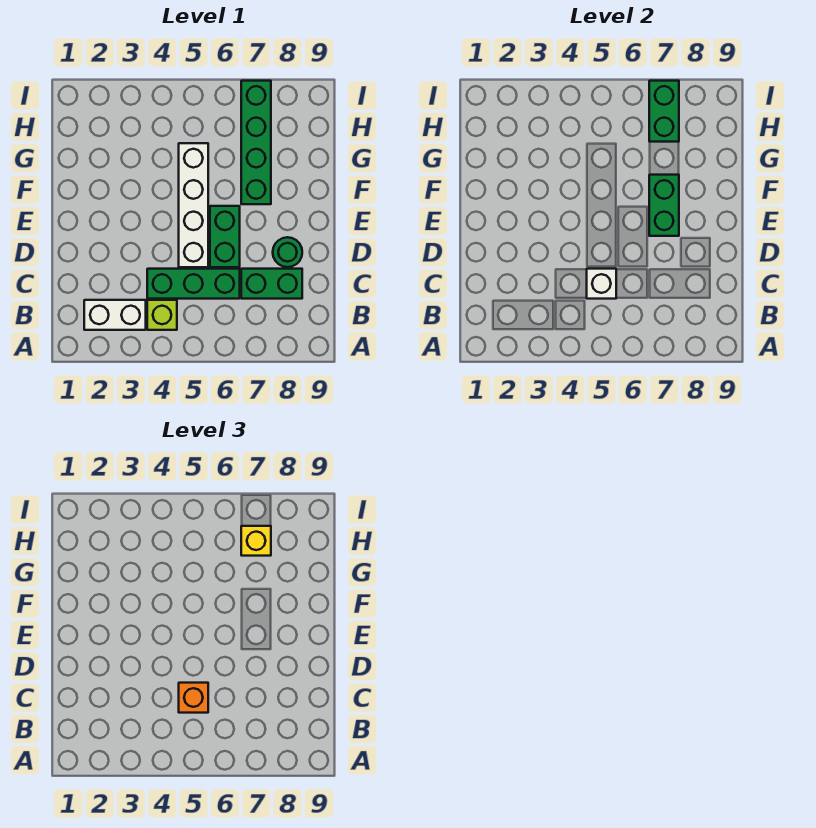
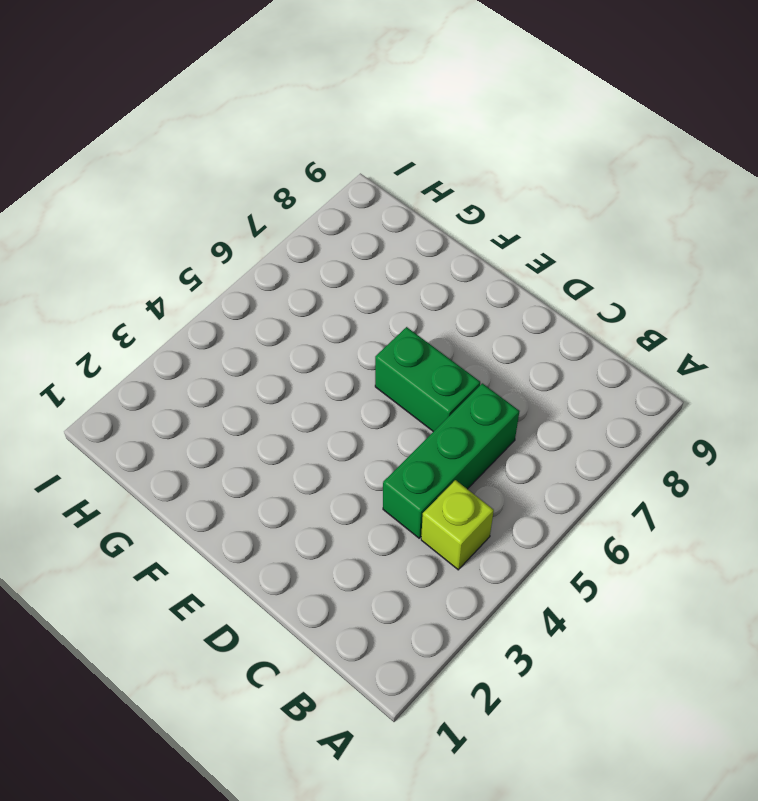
none -> white 1x2 brick [84,300,146,330]
none -> green 1x2 brick [241,269,302,299]
none -> white 1x4 brick [179,143,208,267]

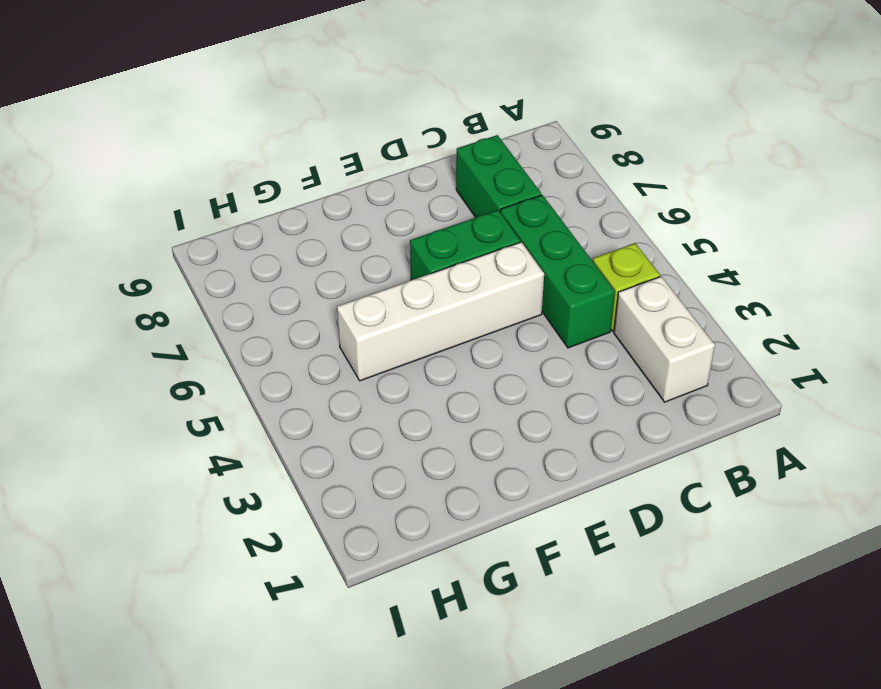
none -> green 1x1 round brick [273,237,302,267]
none -> green 1x4 brick [241,81,271,204]
none -> white 1x1 brick [587,269,616,299]

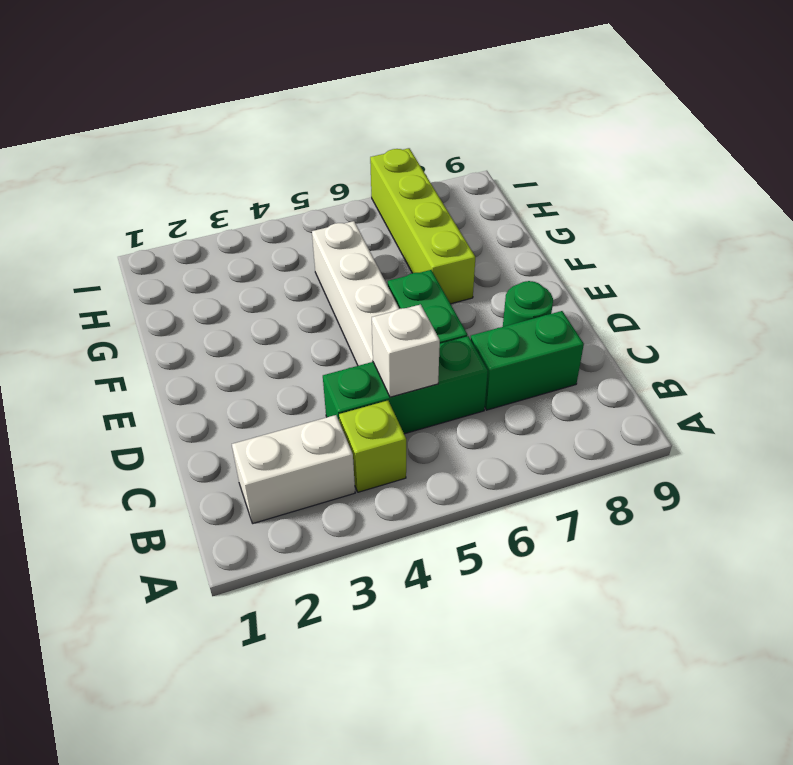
lime 1x4 brick [370,148,475,304] -> green 1x4 brick [241,81,271,204]
none -> green 1x2 brick [649,175,679,236]
none -> green 1x2 brick [649,81,679,142]
none -> orange 1x1 brick [179,683,208,713]

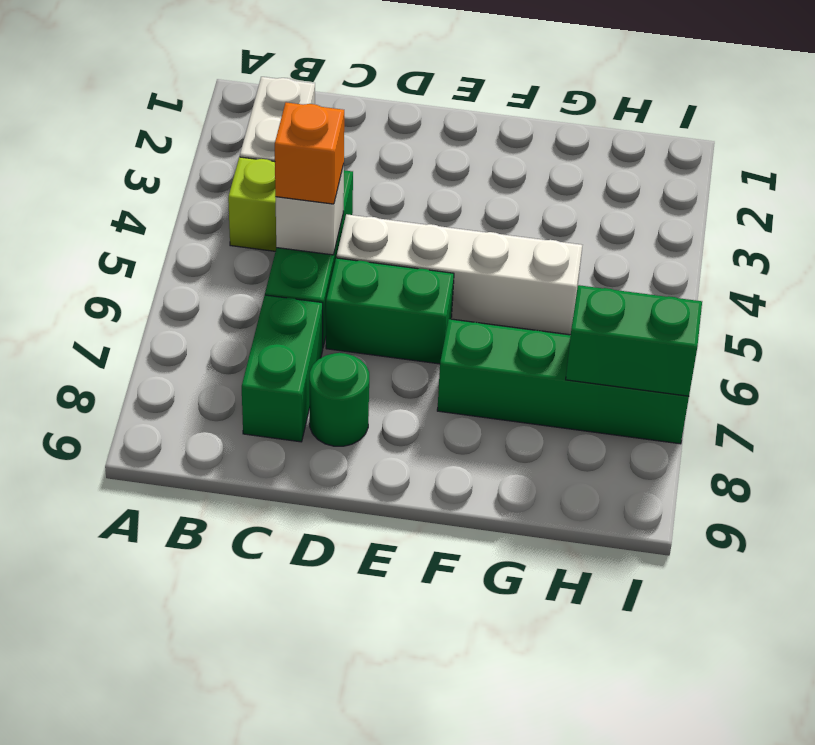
none -> green 1x2 brick [649,175,679,236]
none -> yellow 1x1 brick [241,526,271,556]

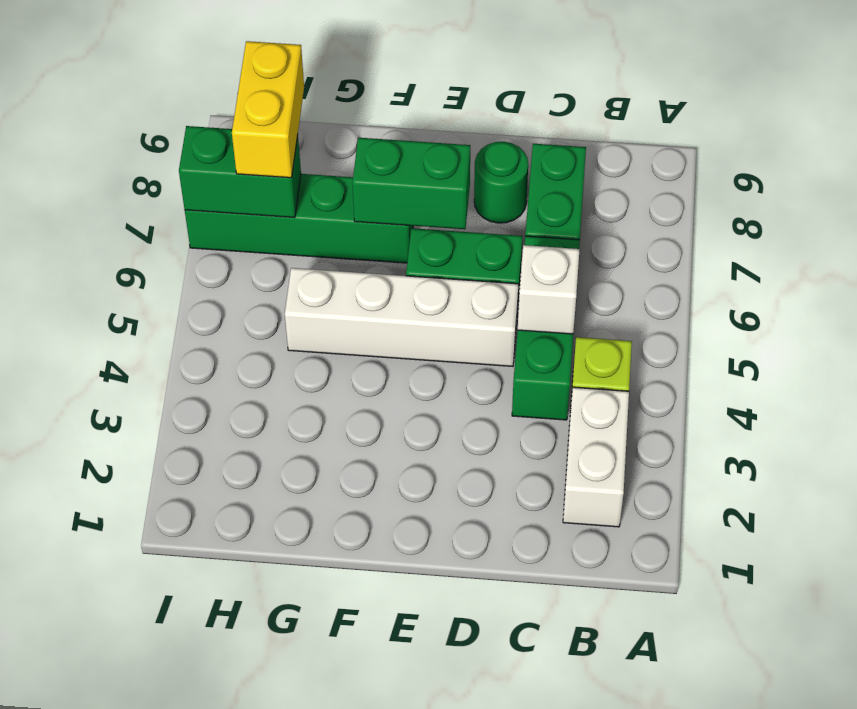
yellow 1x2 brick [232,41,304,178] -> yellow 1x1 brick [241,526,271,556]
none -> orange 1x1 brick [179,683,208,713]

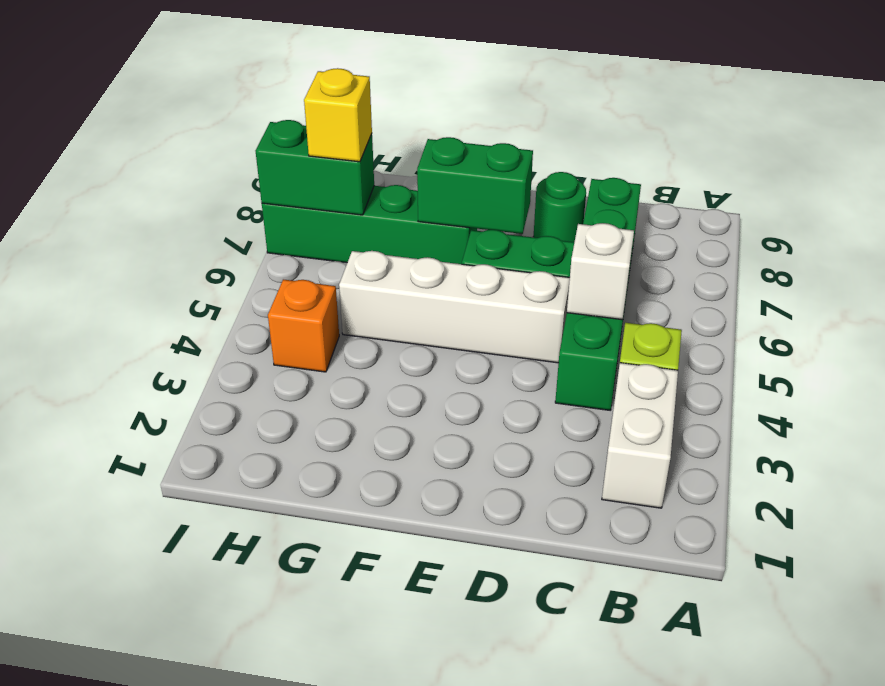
orange 1x1 brick [268,279,339,372] -> orange 1x1 brick moved to [179,683,208,713]

